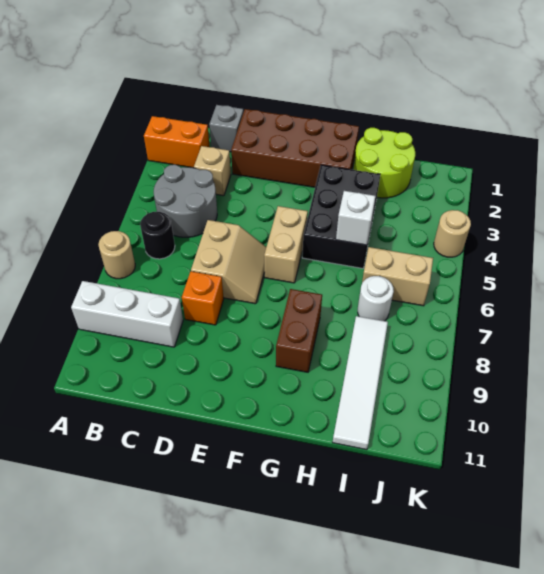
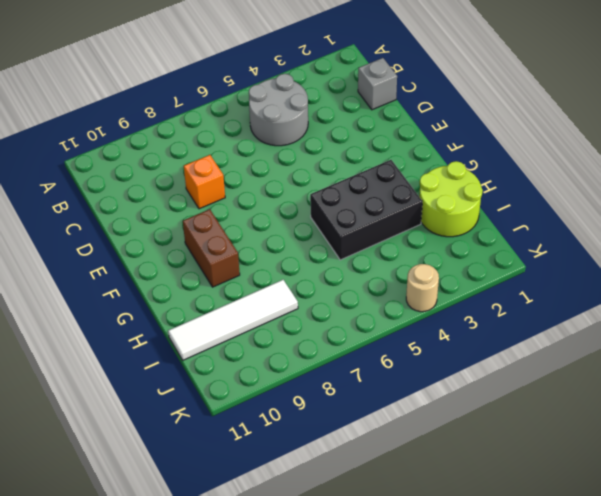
brown 1x2 brick [183,209,240,287] -> brown 1x2 brick turned to [276,289,322,372]
none -> orange 1x2 brick [144,116,210,168]
none -> tan 1x1 round brick [98,231,135,279]
none -> white 1x3 brick [71,281,183,347]

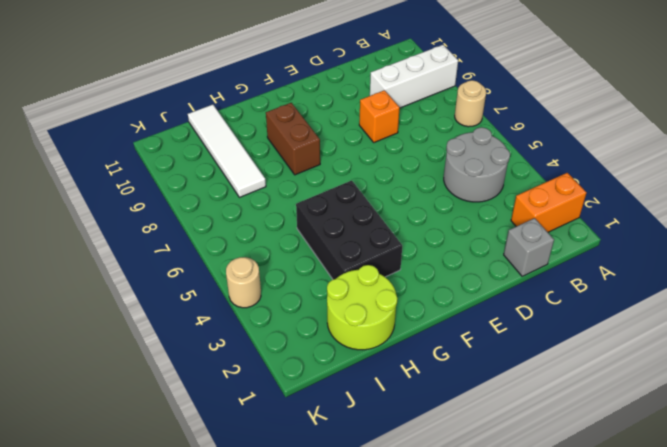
none -> black 1x1 round brick [140,212,175,259]
none -> tan 1x1 brick [194,146,231,196]
none -> brown 2x4 brick [231,109,359,187]

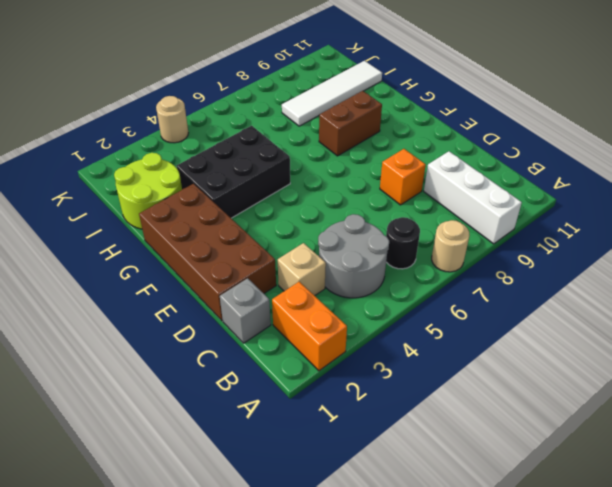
none -> tan 2x2 slope [191,220,266,304]
none -> tan 1x2 brick [264,206,308,283]
none -> tan 1x2 brick [362,247,433,306]

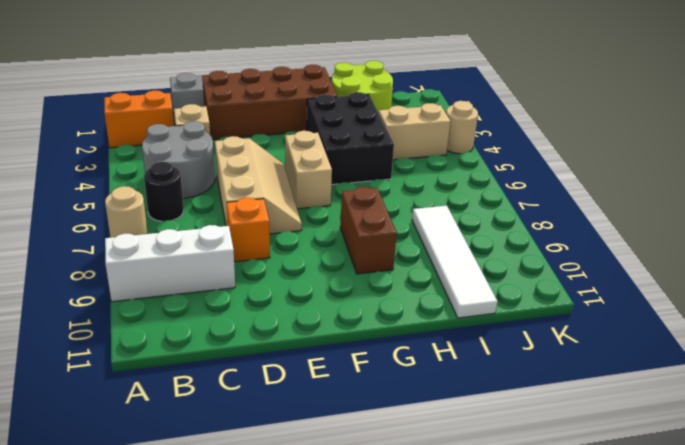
tan 2x3 slope [215,136,302,234] -> tan 2x2 slope [191,220,266,304]
tan 1x2 brick [379,103,451,160] -> tan 1x2 brick moved to [362,247,433,306]
none -> white 1x1 round brick [358,276,394,321]
none -> white 1x1 brick [336,191,375,245]

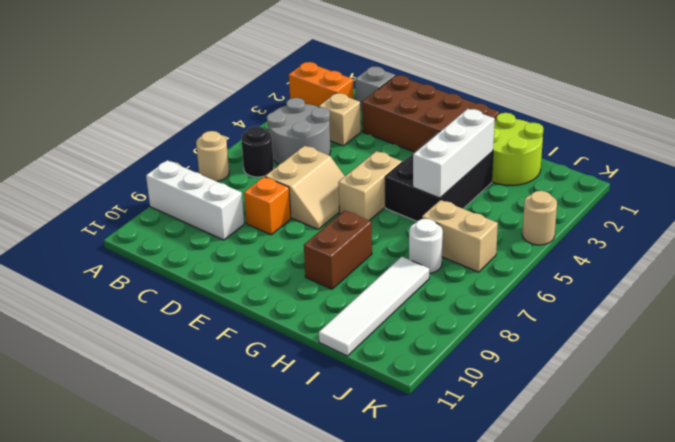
white 1x3 brick [413,109,495,198] -> white 1x1 brick [336,191,375,245]

